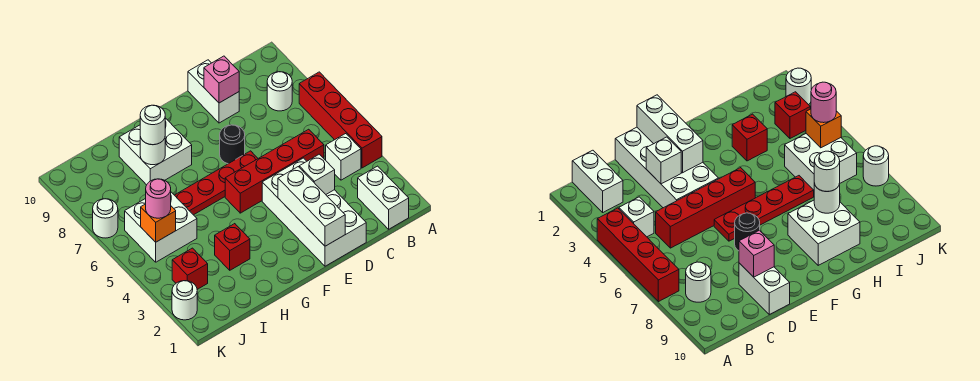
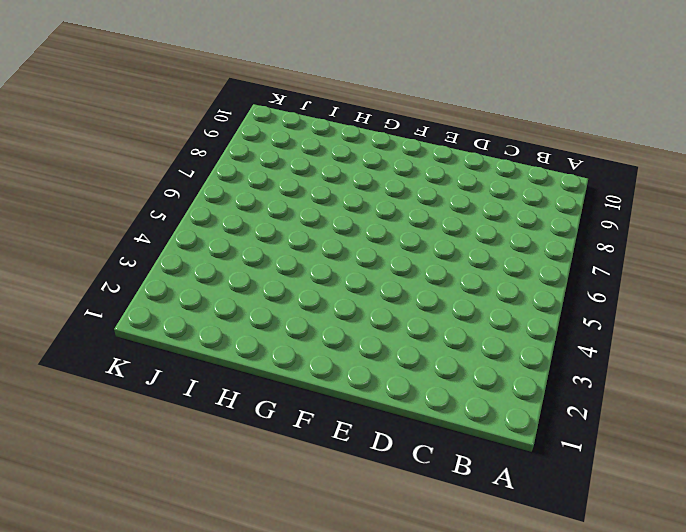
none -> red 1x4 brick [299,72,382,168]
none -> white 1x2 brick [358,166,409,229]
none -> white 1x1 brick [326,134,361,180]

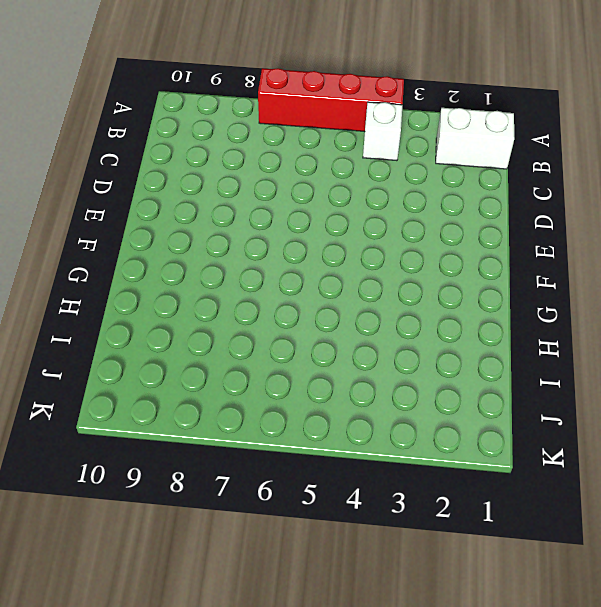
none -> white 1x1 round brick [267,72,292,111]
none -> red 1x4 brick [225,129,324,213]
none -> white 2x4 brick [262,158,366,266]

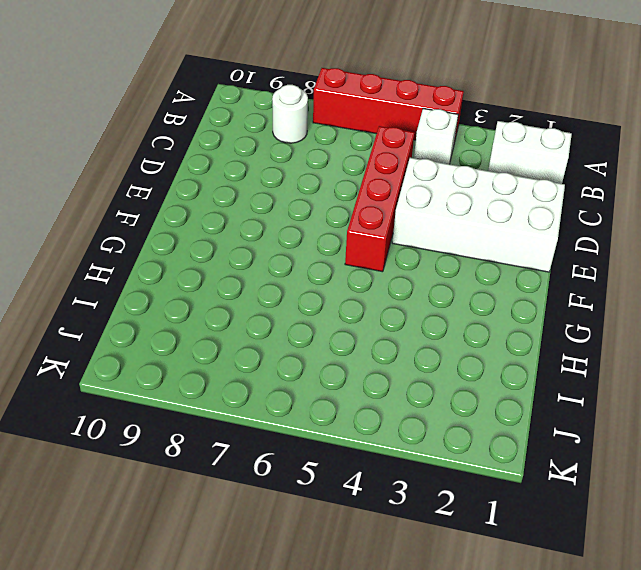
none -> white 1x2 brick [188,60,239,123]
none -> red 1x4 plate [175,151,258,215]
none -> black 1x1 round brick [220,125,245,164]

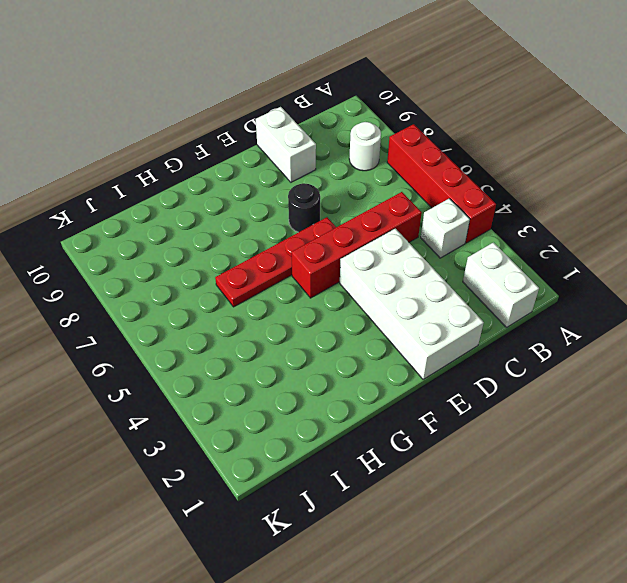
none -> white 2x2 brick [119,118,192,185]
none -> red 1x1 brick [215,224,250,270]
none -> white 2x2 brick [125,192,197,262]

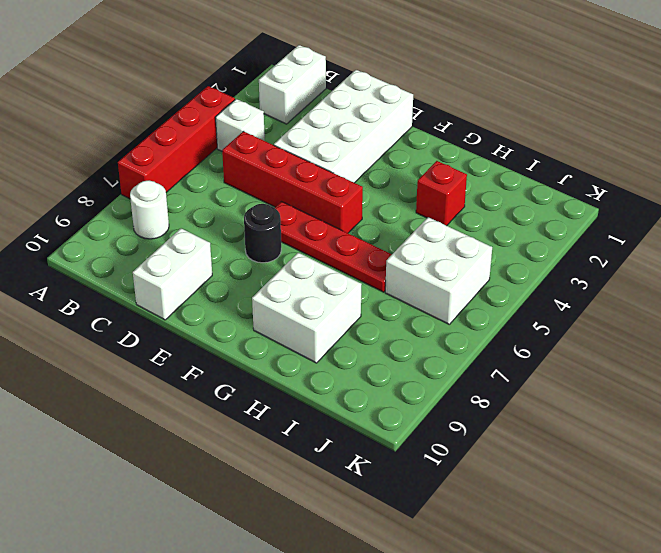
none -> red 1x1 brick [172,248,208,289]
none -> white 1x1 round brick [172,281,197,320]
none -> white 1x1 round brick [93,199,118,238]

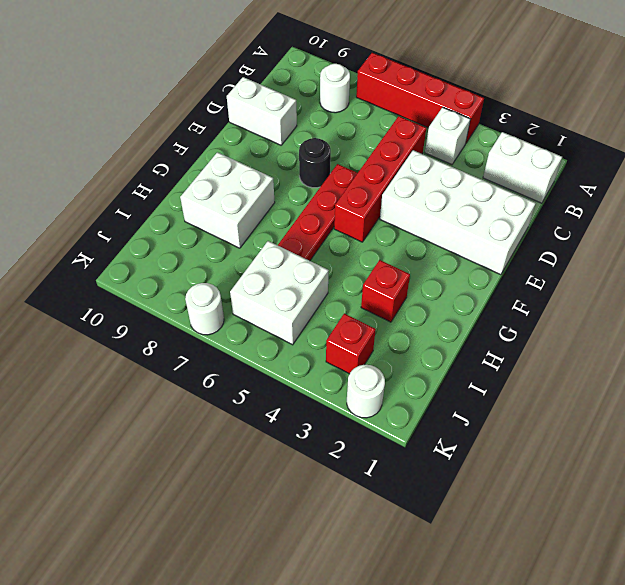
none -> white 1x1 brick [299,154,335,194]
none -> pink 1x1 brick [204,56,239,103]
none -> white 1x3 brick [278,167,345,246]

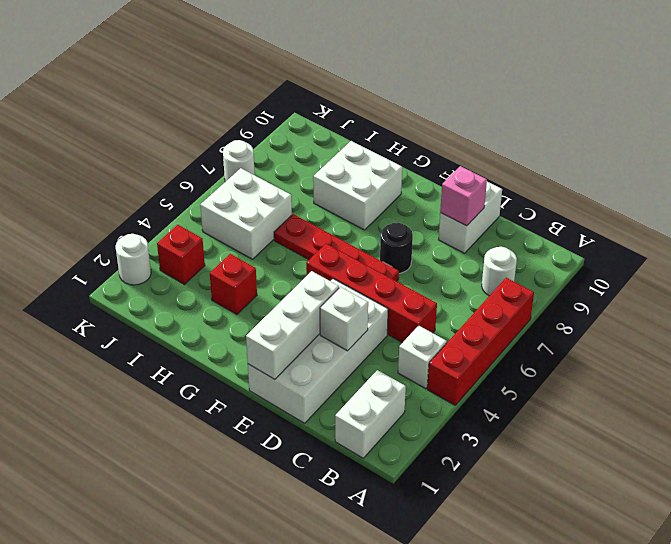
none -> white 1x1 round brick [140,137,165,165]
none -> orange 1x1 brick [141,204,176,242]
none -> white 1x1 round brick [140,105,165,145]

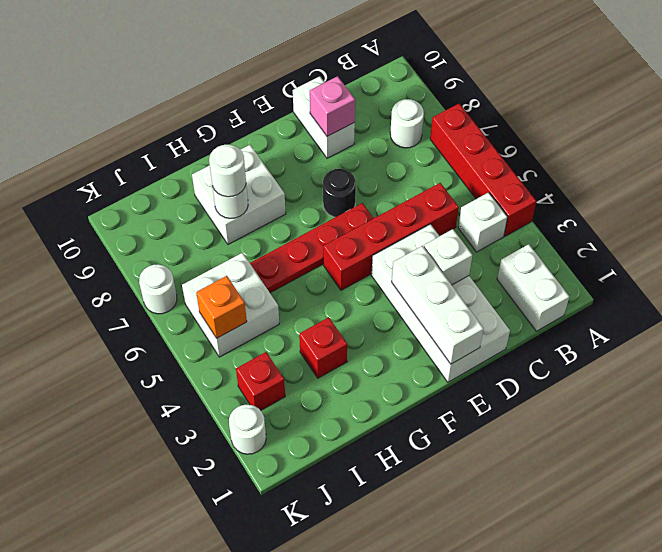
none -> pink 1x1 round brick [146,179,171,218]

